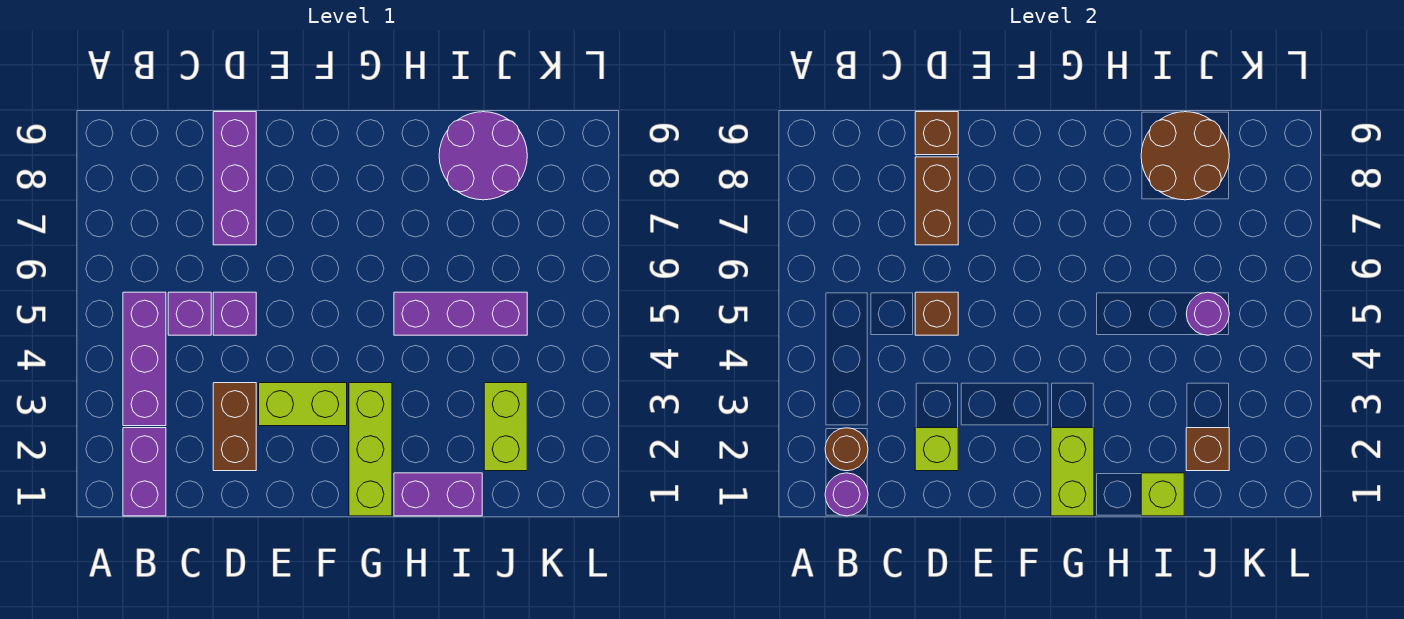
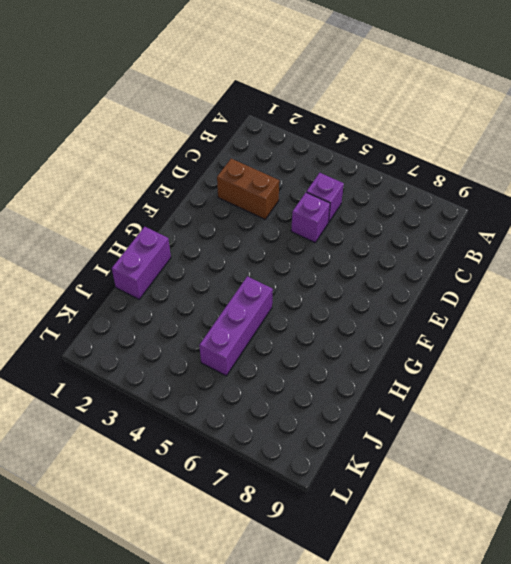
none -> purple 1x2 brick [123,428,166,516]
none -> purple 1x3 brick [123,292,166,426]
none -> purple 1x3 brick [213,112,256,245]

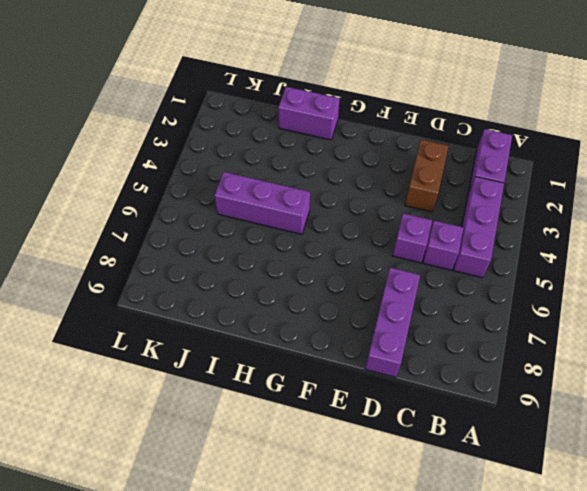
none -> lime 1x2 brick [259,383,347,426]
none -> lime 1x3 brick [349,383,392,516]
none -> purple 2x2 round brick [439,112,527,200]

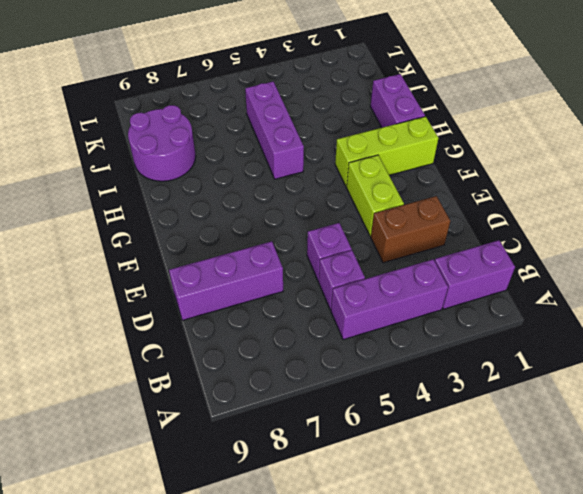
none -> lime 1x2 brick [484,383,527,471]
none -> purple 1x1 round brick [825,473,868,516]
none -> brown 1x1 round brick [825,428,868,471]

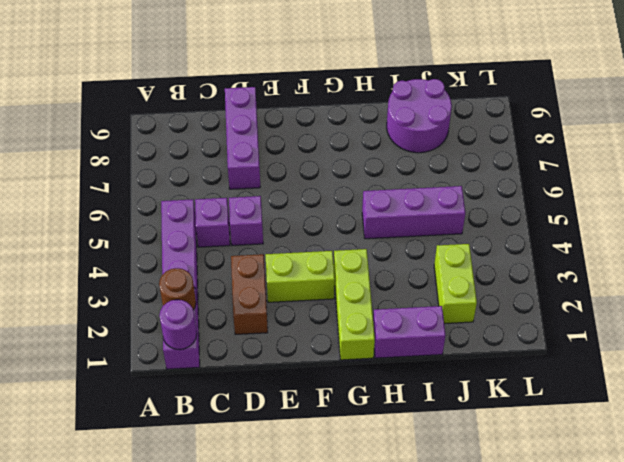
none -> lime 1x1 brick [915,428,958,471]
none -> brown 1x1 brick [915,292,958,335]
none -> brown 1x2 brick [915,157,958,245]

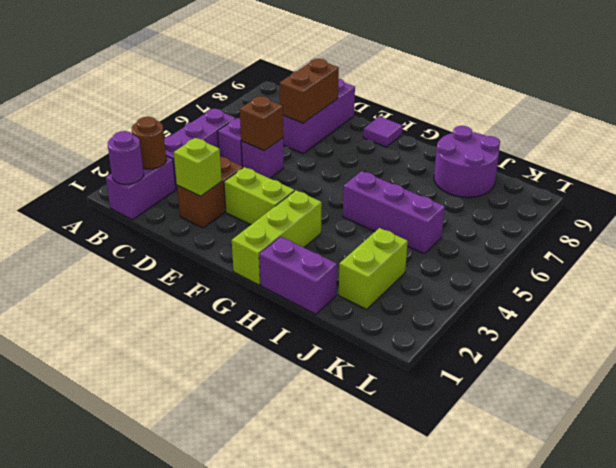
purple 1x1 tile [363,116,403,147] -> none
none -> brown 1x1 brick [915,112,958,155]
none -> lime 1x2 brick [1051,428,1094,516]
none -> lime 1x1 brick [1141,473,1184,516]

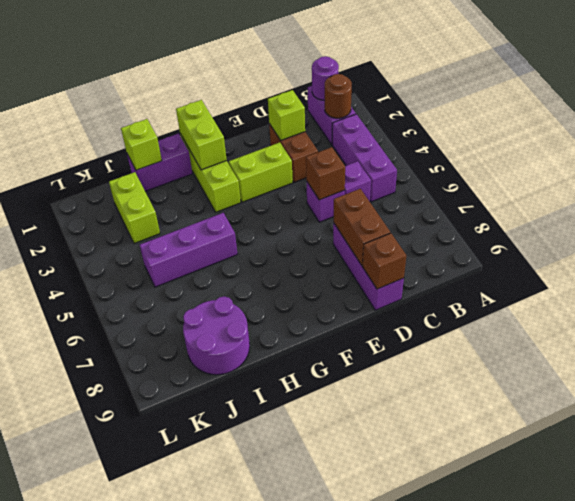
none -> brown 2x2 round brick [1141,112,1229,200]
none -> brown 1x1 brick [1186,428,1229,471]
none -> purple 1x1 round brick [1186,292,1229,335]

